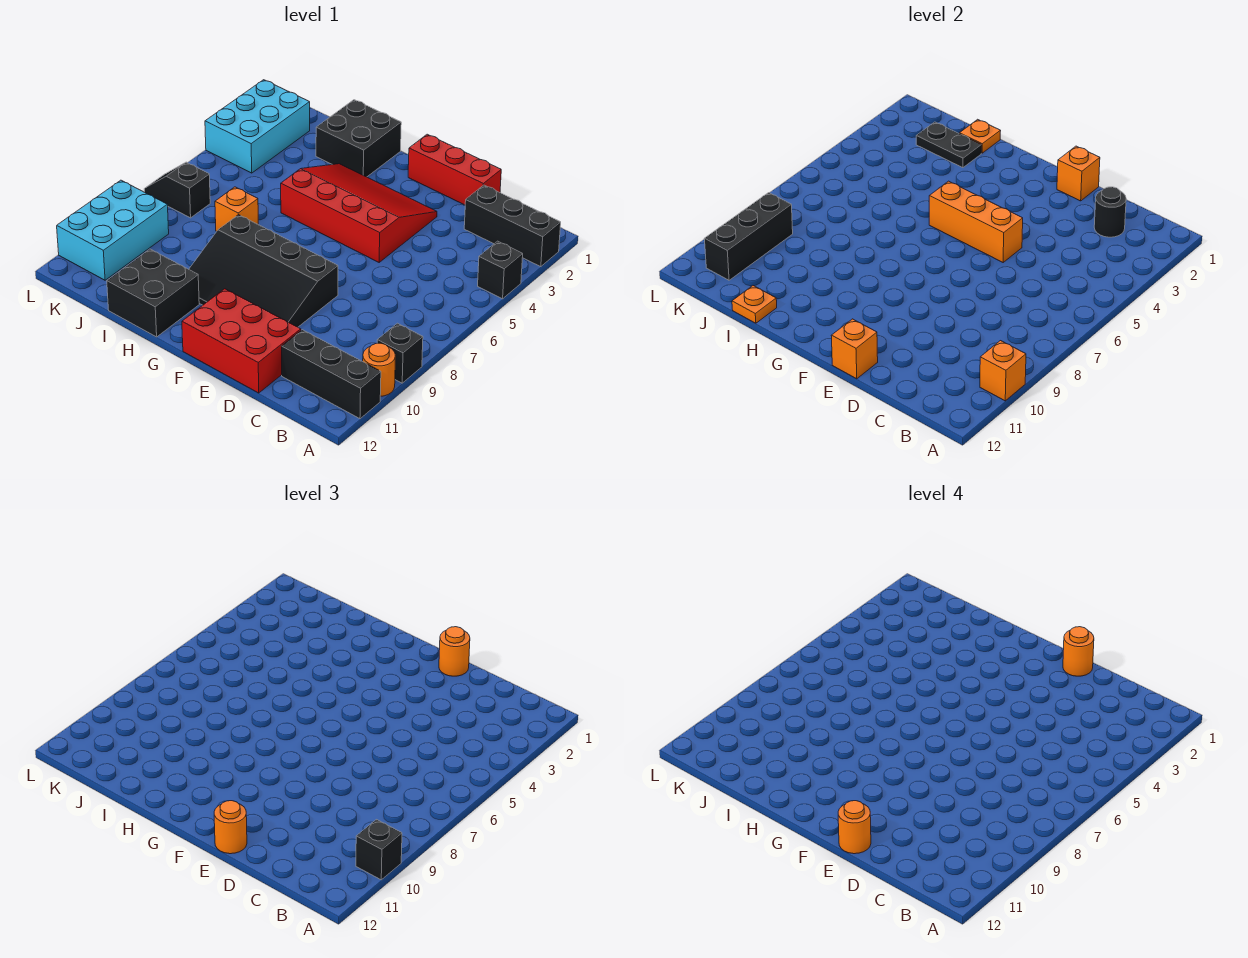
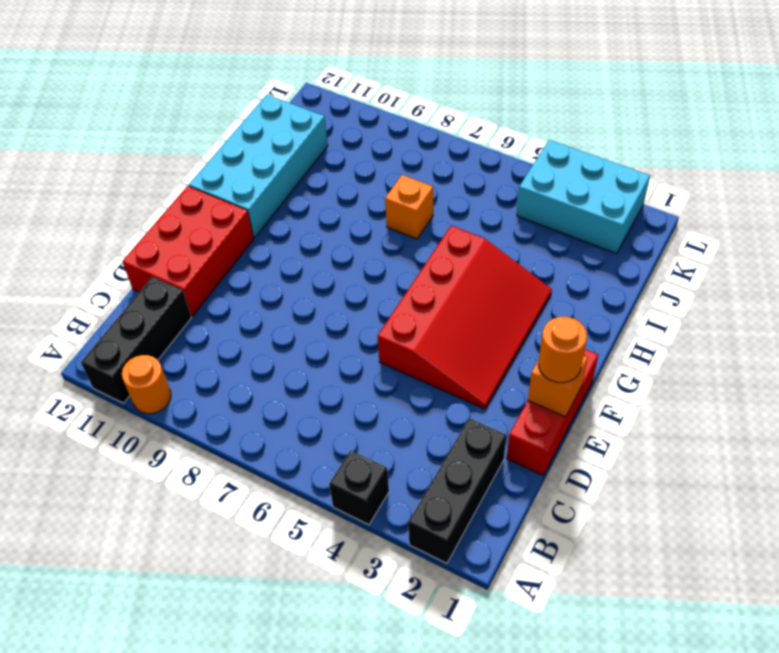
cyan 2x4 brick [189,95,328,238] -> black 2x2 brick [107,249,199,337]
none -> black 1x1 brick [377,323,423,383]
none -> black 3x4 slope [189,215,338,327]
none -> black 2x2 brick [316,100,401,177]

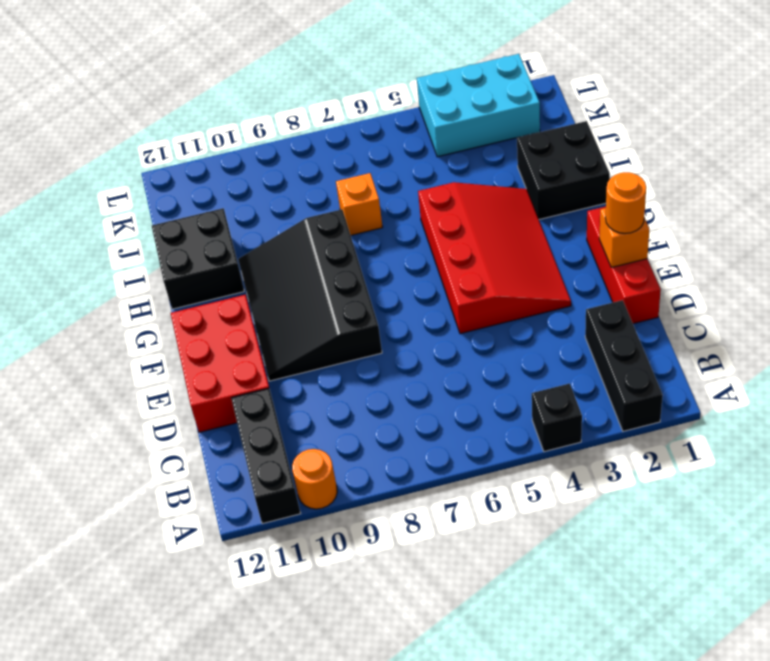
none -> black 1x1 brick [377,323,423,383]
none -> black 1x2 slope [144,162,210,218]
none -> cyan 2x3 brick [57,180,169,280]

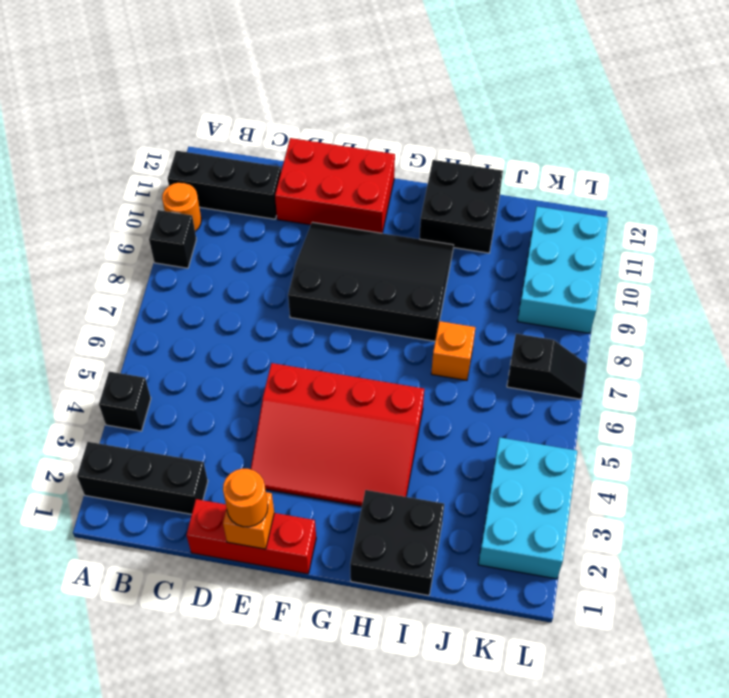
none -> orange 1x1 brick [980,341,1026,401]
none -> black 1x1 round brick [1094,187,1126,237]
none -> orange 1x3 brick [929,181,1023,262]

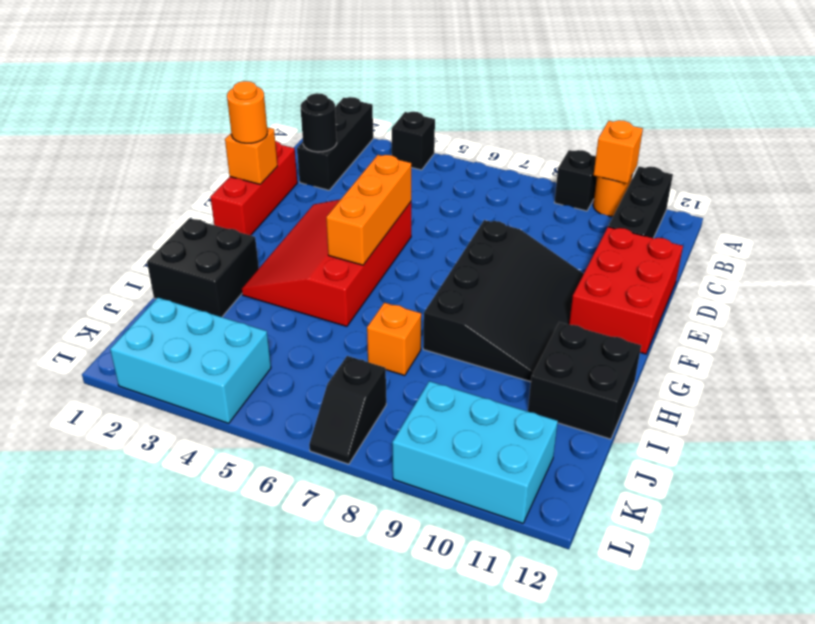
none -> orange 1x1 brick [831,319,878,379]
none -> orange 1x1 plate [959,119,1000,153]
none -> black 1x2 plate [916,122,981,168]

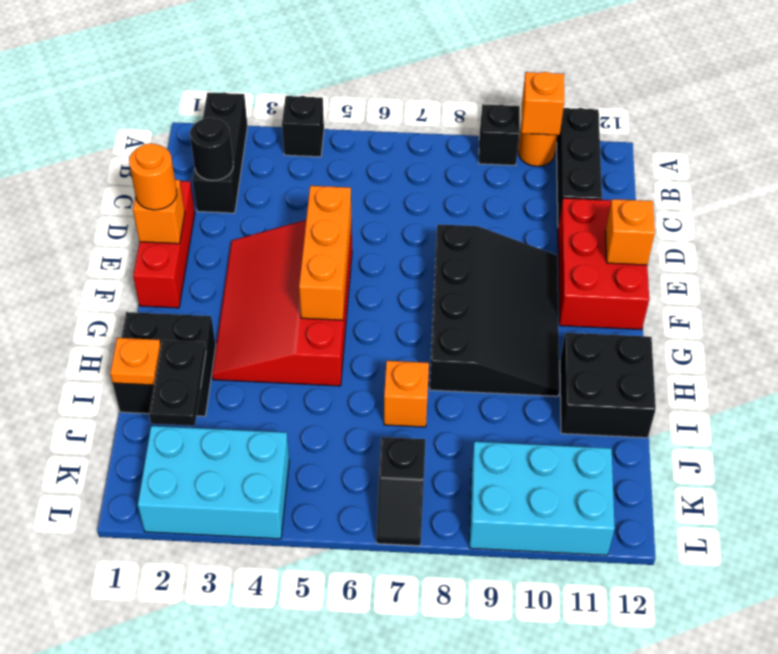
none -> orange 1x1 plate [732,286,777,323]
none -> black 1x3 brick [704,193,793,280]
none -> black 1x1 brick [356,820,402,880]

